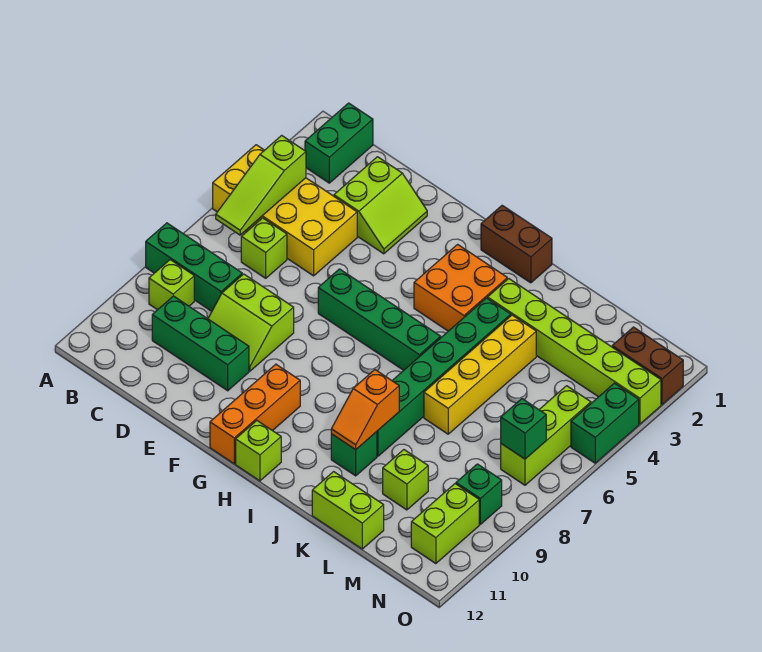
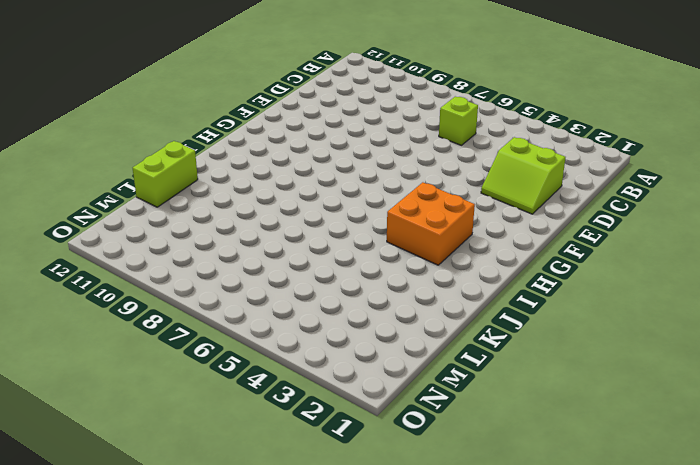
none -> yellow 2x4 brick [213,145,357,276]
none -> green 1x3 brick [146,223,242,311]
none -> green 1x2 brick [305,103,373,183]

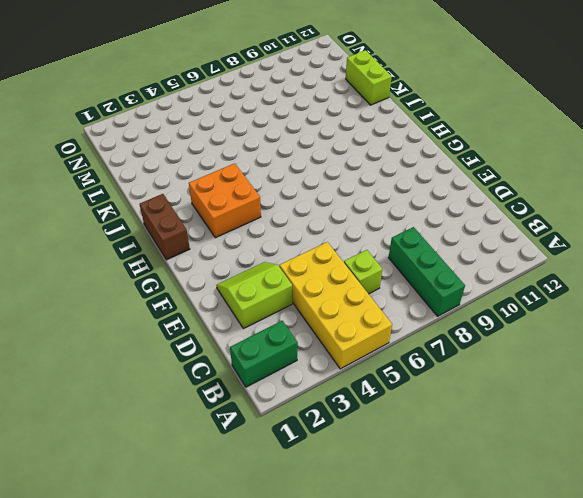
none -> lime 1x1 brick [149,260,194,310]
none -> green 1x3 brick [152,296,249,391]
none -> lime 2x2 slope [208,274,294,371]

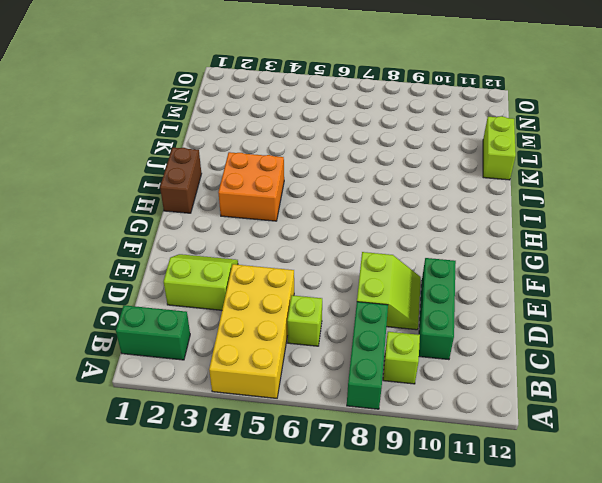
none -> green 1x4 brick [318,269,441,370]
none -> orange 1x3 brick [210,364,300,464]
none -> lime 1x1 brick [236,421,281,481]

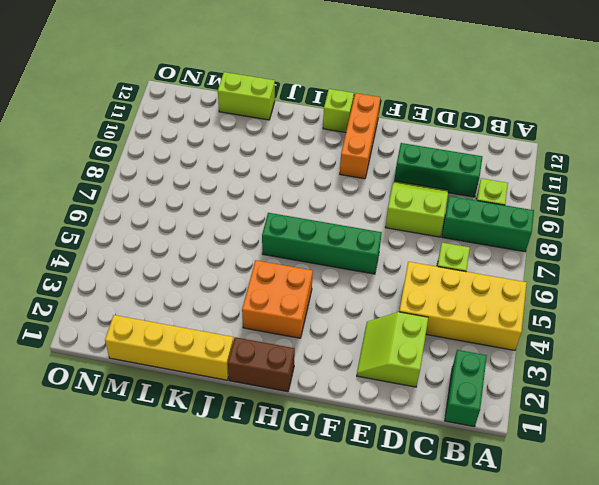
yellow 1x4 brick [105,315,233,380] -> yellow 1x4 brick turned to [424,315,536,434]
none -> lime 1x6 brick [487,279,661,424]
none -> green 1x6 brick [377,298,511,456]
none -> green 1x1 brick [331,432,377,476]

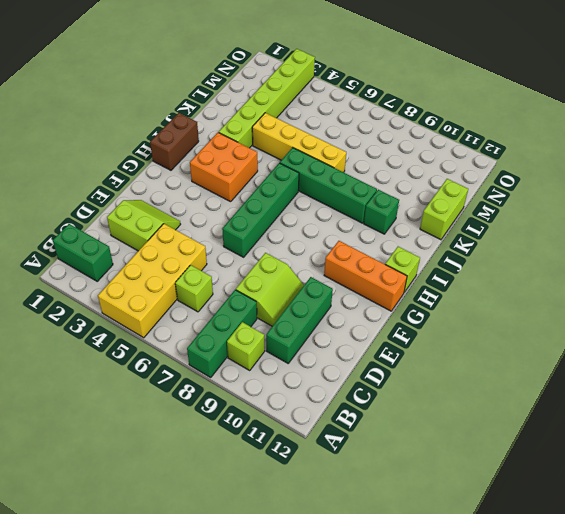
green 1x4 brick [280,148,377,223] -> green 1x6 brick [377,298,511,456]
none -> lime 1x1 brick [383,450,428,510]
none -> brown 1x2 brick [612,327,683,405]
none -> lime 1x3 brick [501,386,591,485]

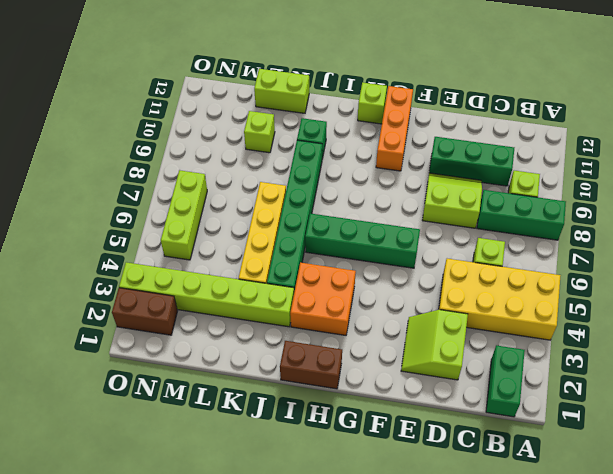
none -> green 1x1 brick [456,464,502,524]
none -> lime 1x2 brick [411,484,479,564]
none -> green 1x2 brick [571,383,639,463]

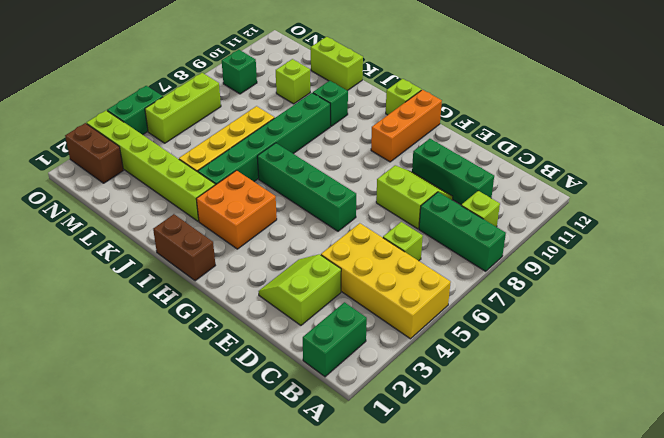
none -> lime 1x2 brick [411,484,479,564]
none -> lime 1x3 slope [216,135,306,235]
none -> orange 1x2 slope [331,370,399,450]

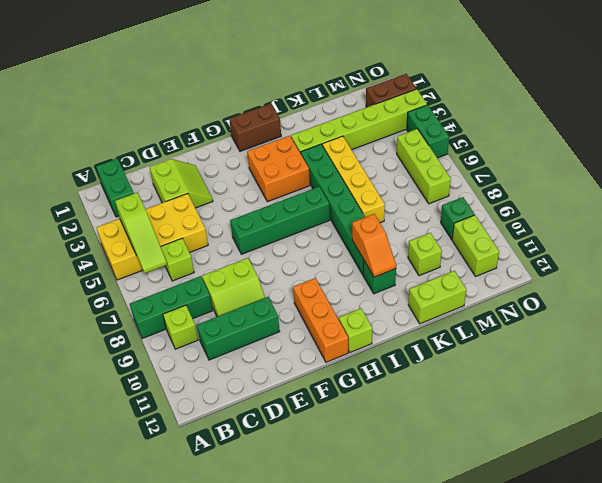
none -> green 1x1 brick [501,399,546,459]

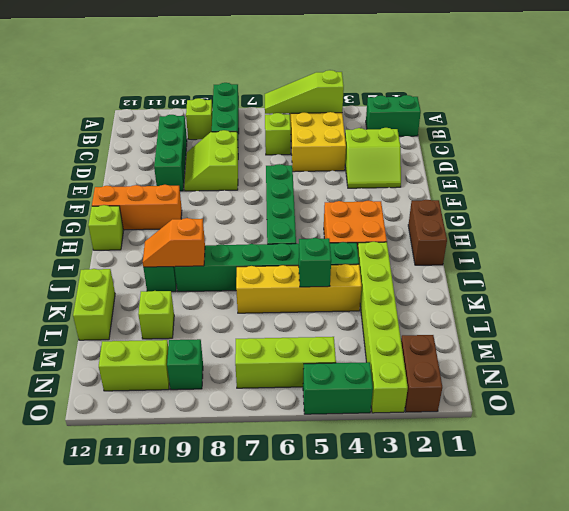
green 1x1 brick [299,238,331,287] -> green 1x1 brick moved to [501,399,546,459]

